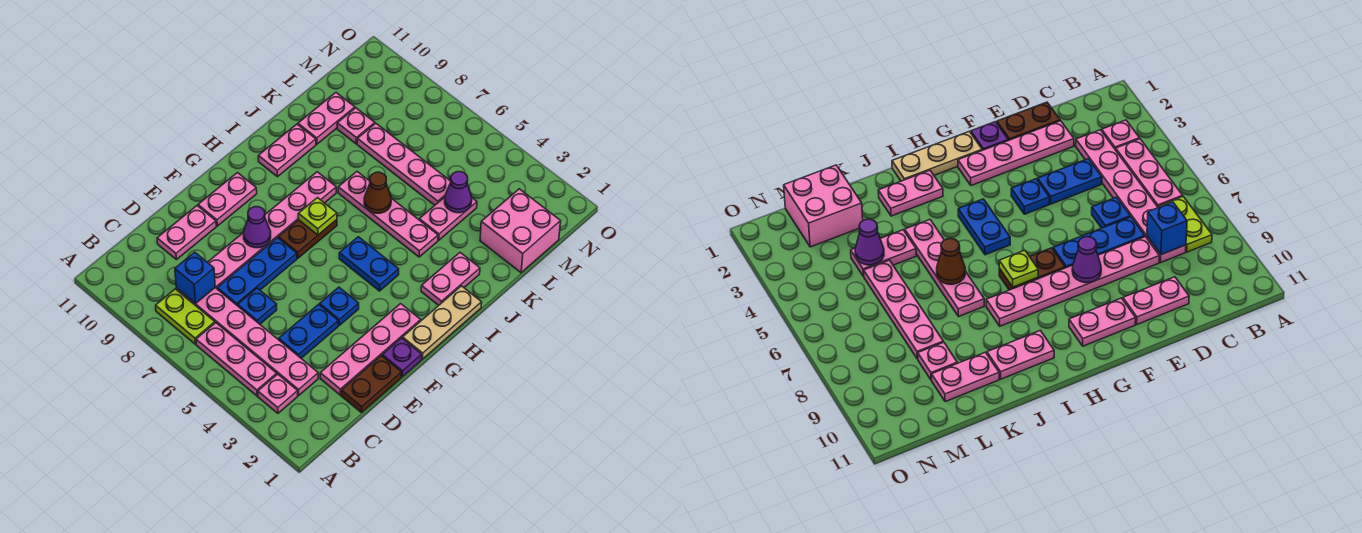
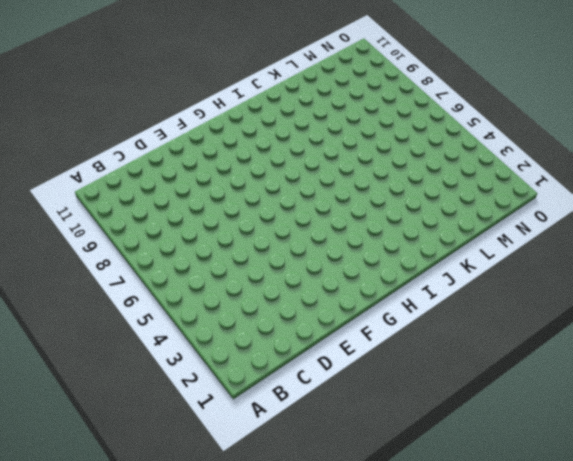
none -> pink 1x1 plate [258,374,298,413]
none -> pink 1x3 plate [196,323,277,396]
none -> lime 1x2 plate [156,289,215,344]
none -> pink 1x6 plate [176,288,318,395]

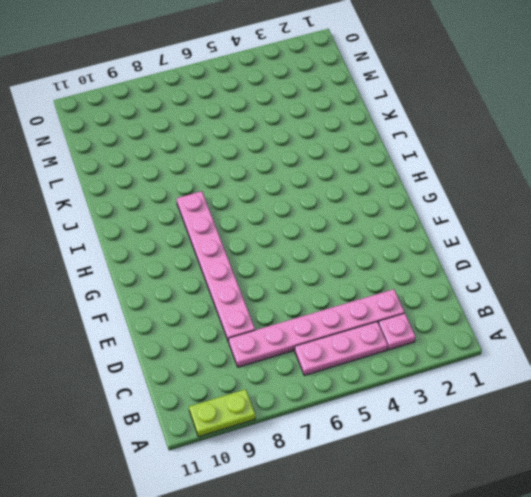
lime 1x2 plate [189,389,255,437] -> lime 1x2 plate moved to [156,289,215,344]
none -> brown 1x2 plate [341,356,402,413]
none -> pink 1x4 plate [320,304,421,395]
none -> blue 1x2 plate [279,304,338,358]
none -> blue 1x1 plate [238,288,277,324]

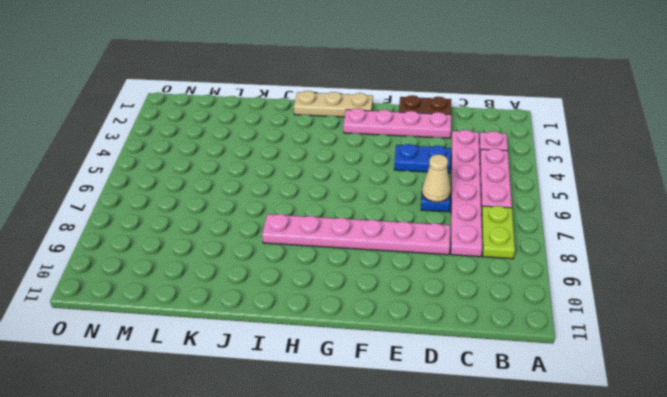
tan 1x1 cone [422,154,451,202] -> none
none -> blue 1x3 plate [217,238,297,306]
none -> pink 1x2 plate [157,206,216,260]
none -> purple 1x1 plate [382,338,422,377]
none -> blue 1x1 plate [320,287,359,325]

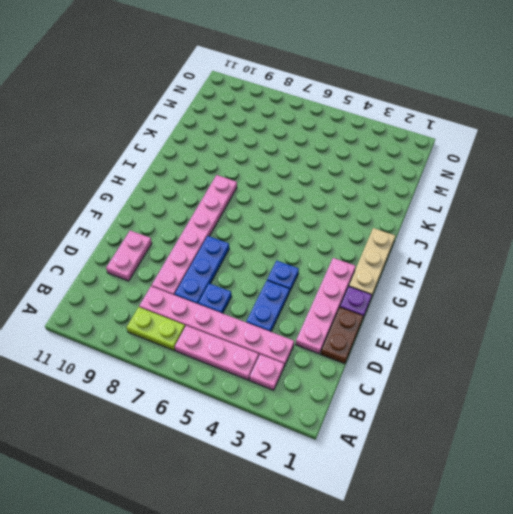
none -> pink 1x2 plate [198,173,257,226]
none -> brown 1x2 plate [278,220,337,258]
none -> blue 1x2 plate [339,237,399,291]
none -> pink 1x2 plate [421,253,480,305]

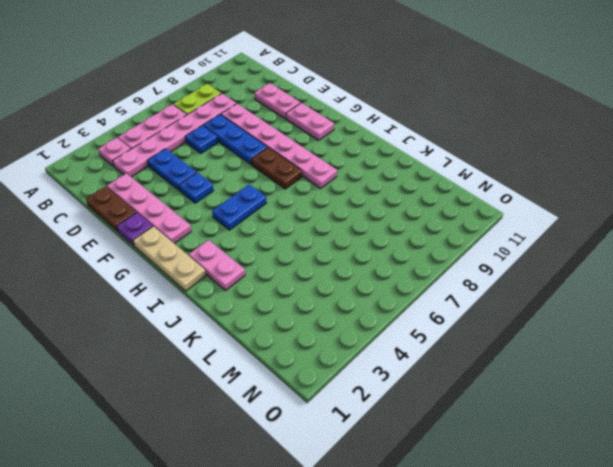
none -> pink 1x2 plate [258,124,316,177]
none -> pink 1x4 plate [338,172,438,257]
none -> pink 1x2 plate [419,197,477,240]
none -> pink 1x2 plate [298,93,355,144]

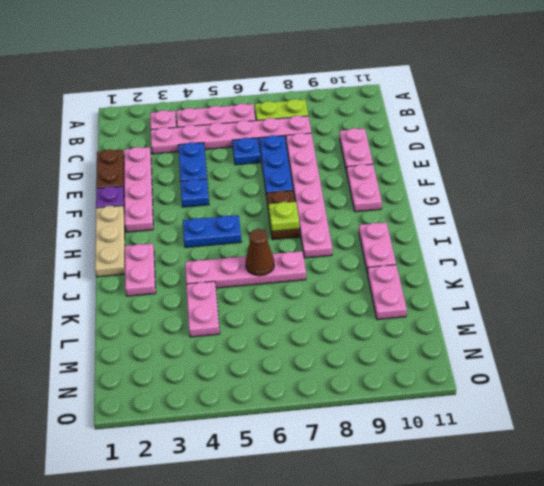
none -> pink 2x2 brick [480,189,561,273]
none -> pink 1x4 plate [357,123,451,205]
none -> pink 1x1 plate [337,108,375,144]
none -> blue 1x1 brick [175,252,215,303]

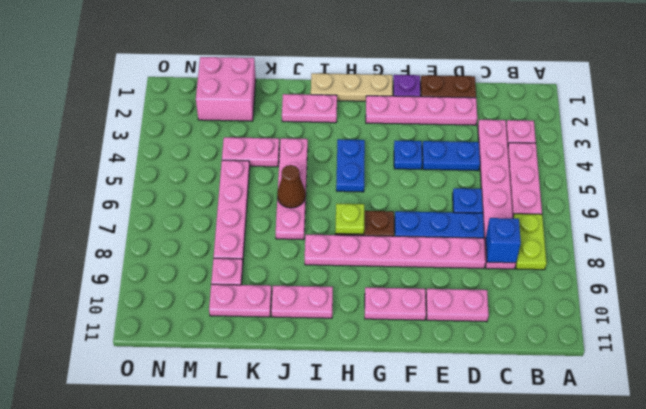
none -> purple 1x1 cone [244,207,271,248]
none -> purple 1x1 cone [445,172,472,213]

